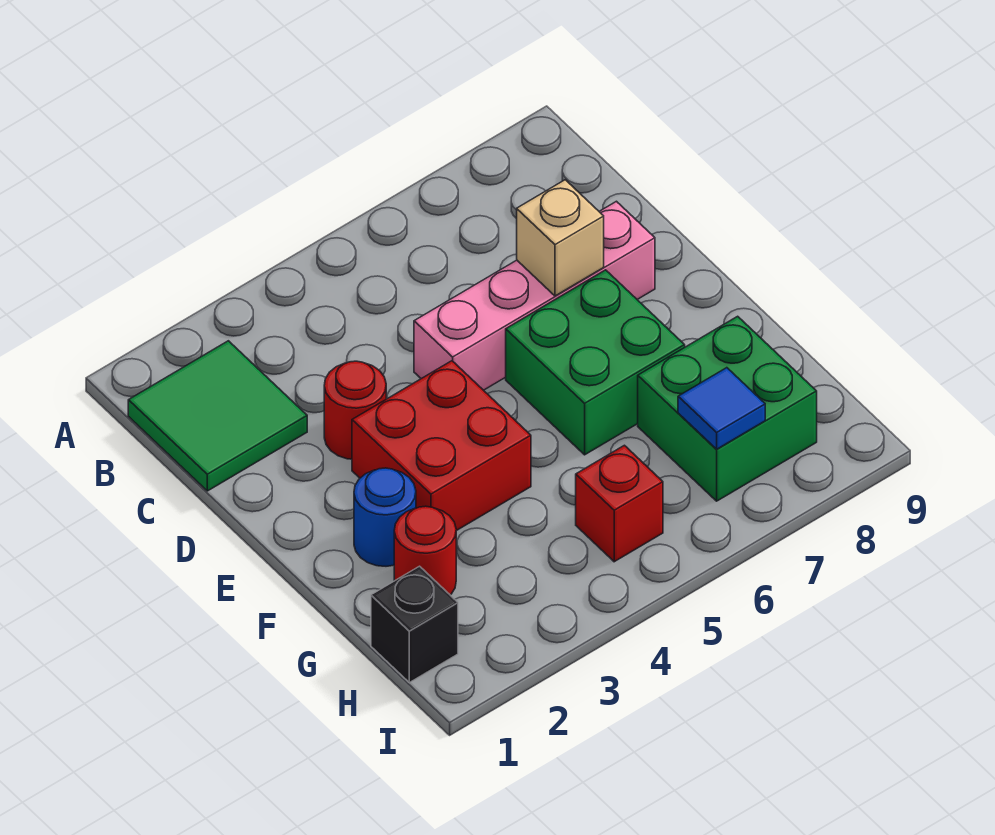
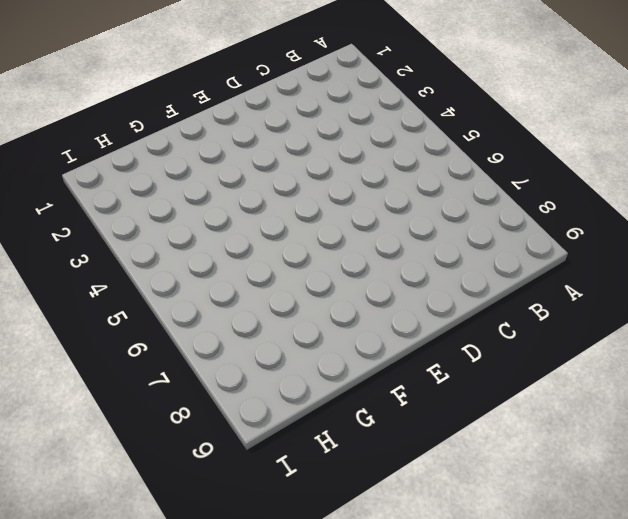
none -> green 2x2 tile [128,341,307,491]
none -> red 1x1 round brick [324,361,386,459]
none -> pink 1x4 brick [414,201,655,390]

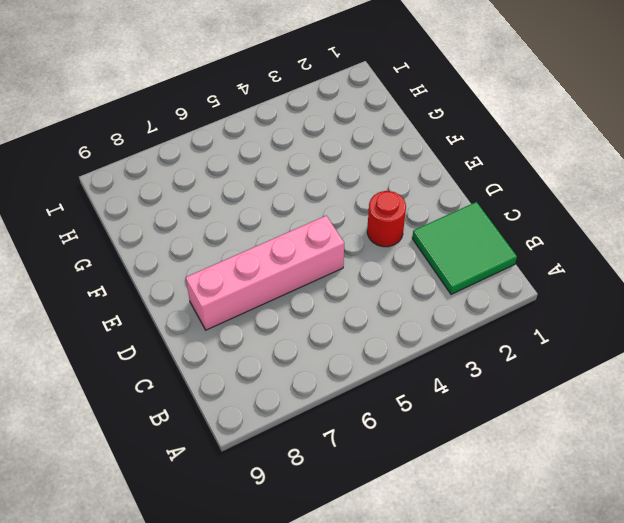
none -> red 2x2 brick [352,361,531,531]
none -> green 2x2 brick [506,270,685,455]
none -> blue 1x1 round brick [354,468,416,566]

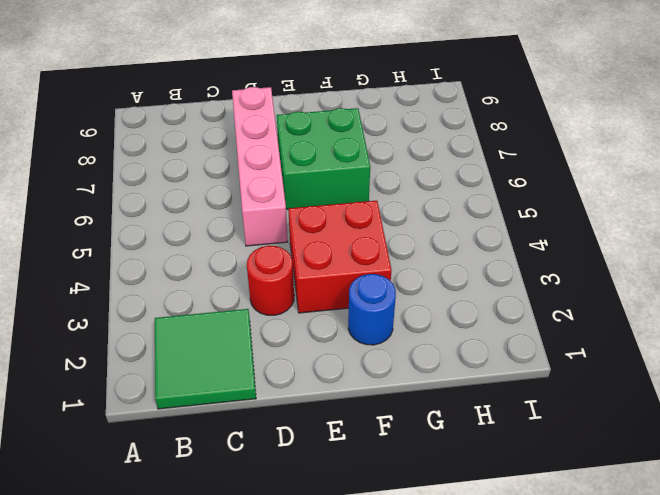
none -> red 1x1 round brick [394,506,456,595]
none -> green 2x2 brick [638,316,817,501]
none -> black 1x1 brick [371,566,458,683]

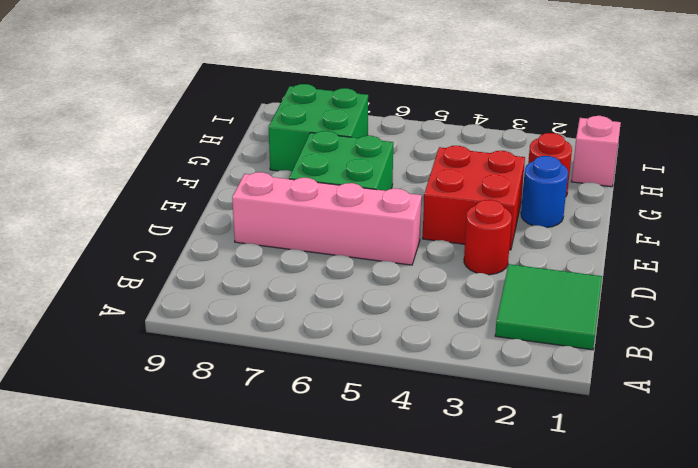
pink 1x1 brick [571,116,621,187] -> black 1x1 brick [371,566,458,683]
none -> red 1x1 brick [576,445,663,562]
none -> tan 1x1 brick [517,180,604,296]
none -> blue 1x1 tile [678,368,765,449]

